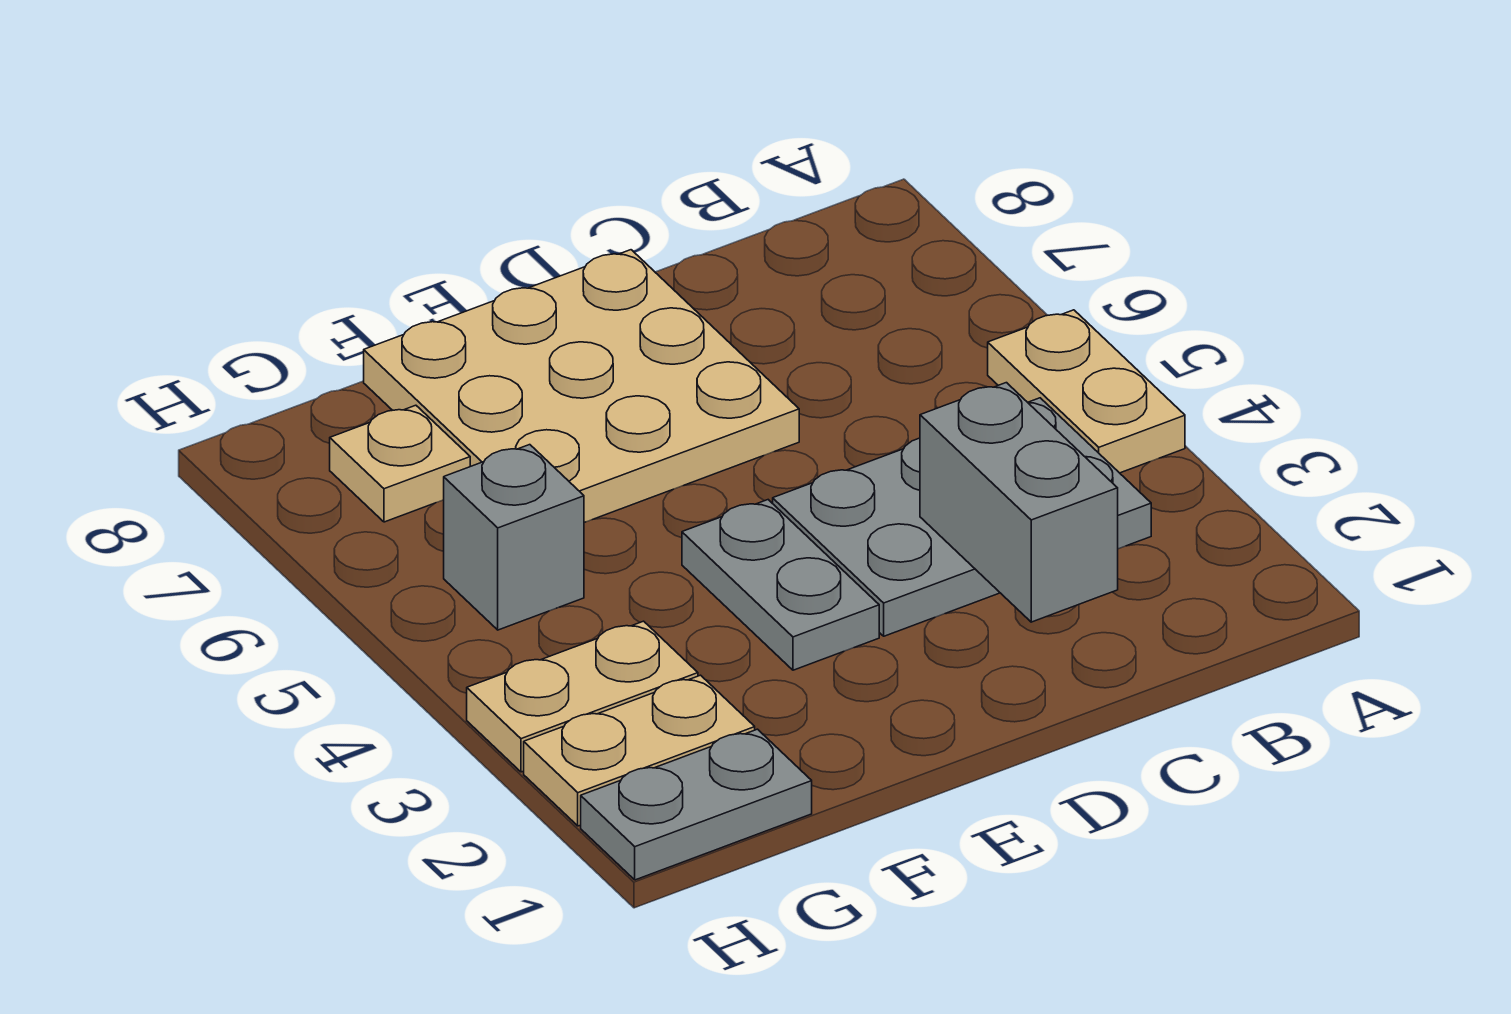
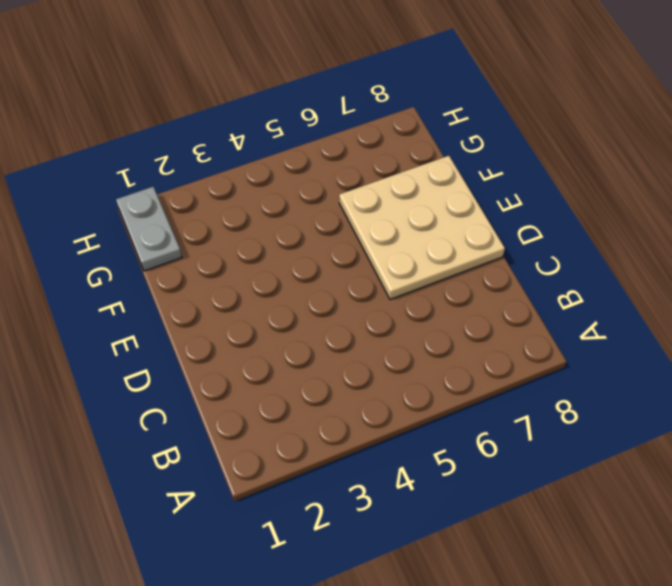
none -> tan 1x2 plate [988,310,1185,473]
none -> grey 2x3 plate [773,398,1151,636]

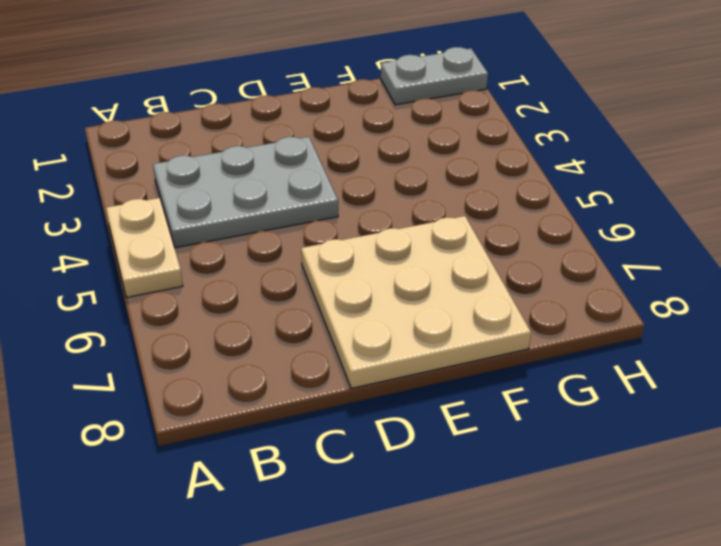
none -> grey 1x2 plate [682,500,879,670]
none -> tan 1x2 plate [524,675,755,826]

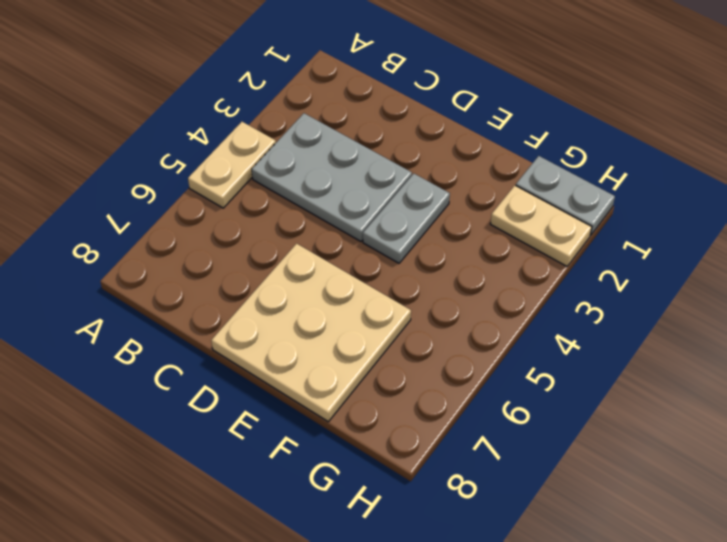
none -> tan 1x2 plate [467,621,698,772]
none -> grey 1x1 brick [444,445,584,630]

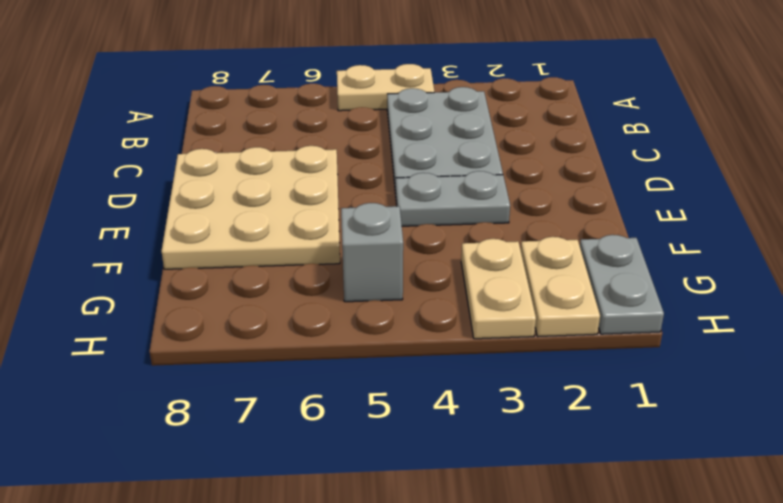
none -> tan 1x1 plate [330,405,470,522]
none -> grey 1x2 brick [920,383,1118,622]

